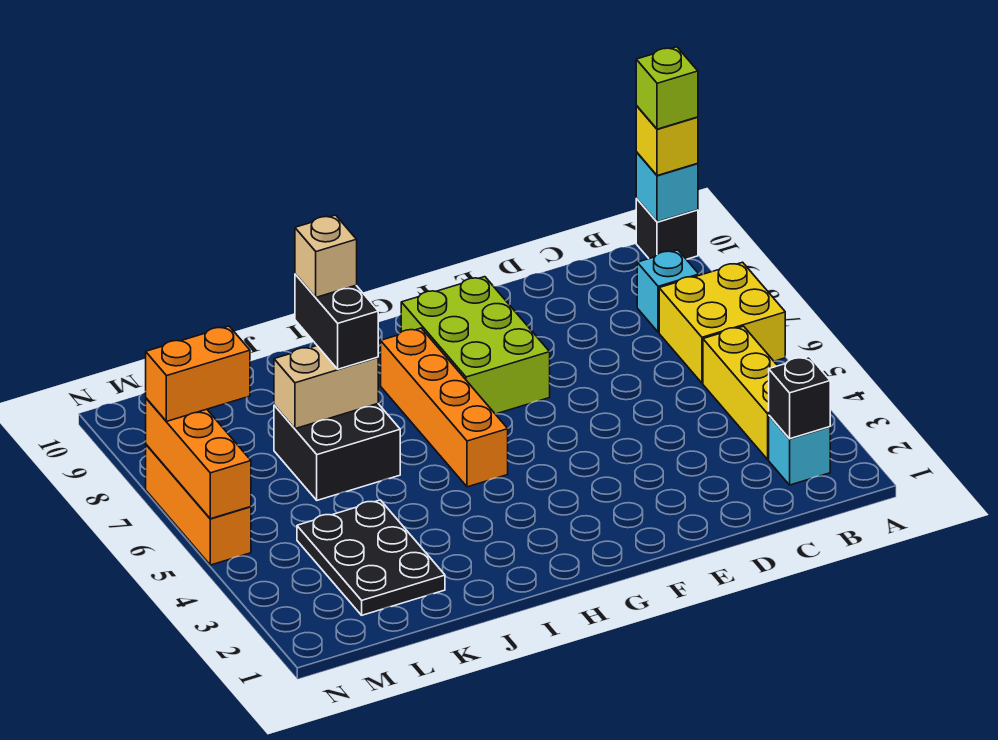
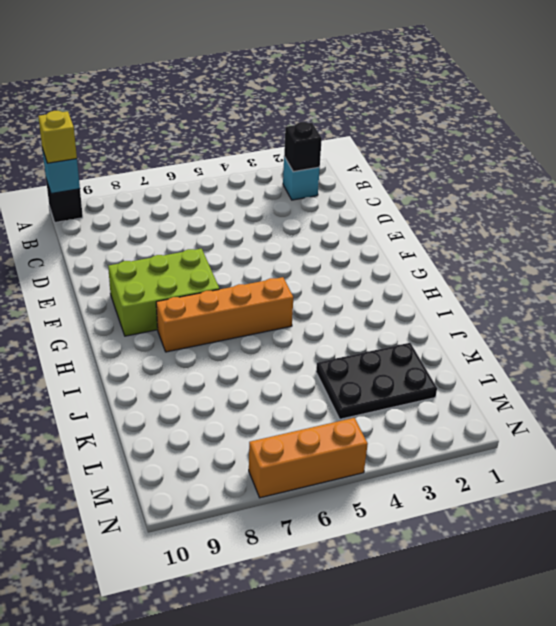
none -> yellow 2x2 brick [659,262,785,383]
none -> yellow 1x3 brick [703,326,777,459]
none -> cyan 1x1 brick [637,250,699,332]

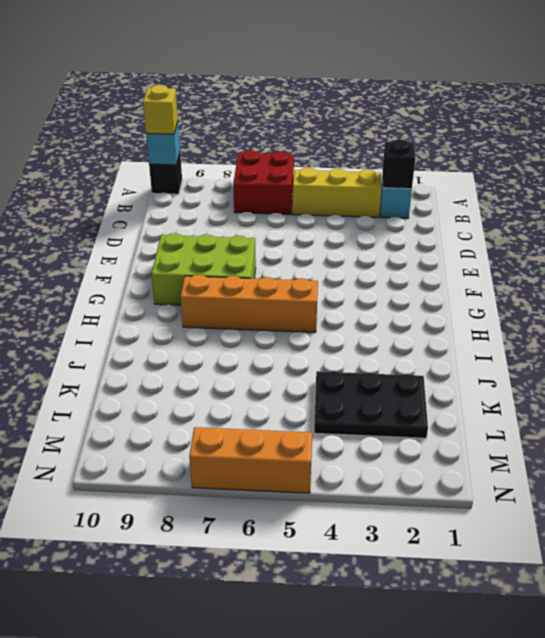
red 2x2 brick [233,150,294,214] -> yellow 2x2 brick [659,262,785,383]
none -> cyan 1x1 brick [637,250,699,332]
none -> black 2x2 brick [274,404,400,500]
none -> tan 1x2 brick [274,346,378,429]

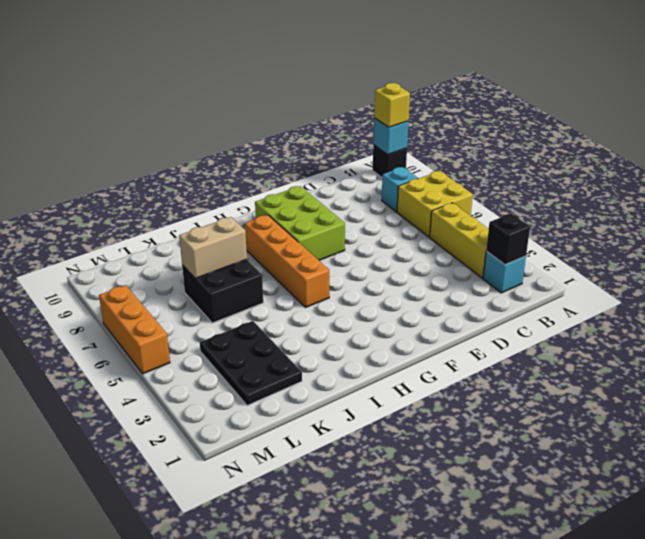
none -> orange 1x3 brick [146,398,251,519]
none -> black 1x2 brick [295,274,378,369]
none -> orange 1x2 brick [146,326,250,421]

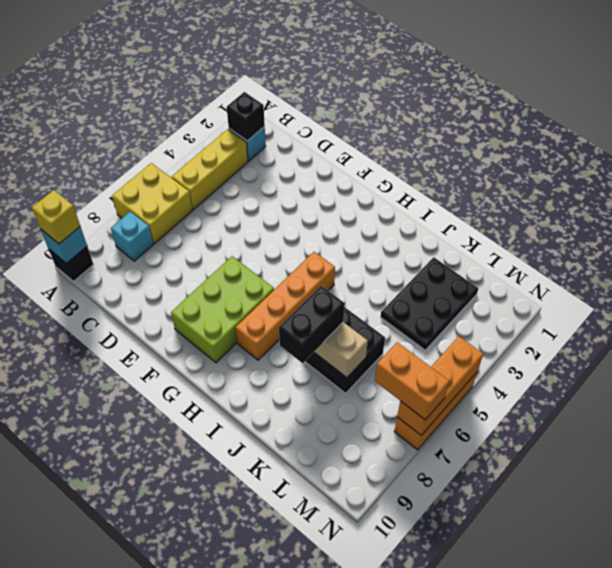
none -> lime 1x1 brick [636,47,698,129]
none -> tan 1x1 brick [295,215,357,297]

